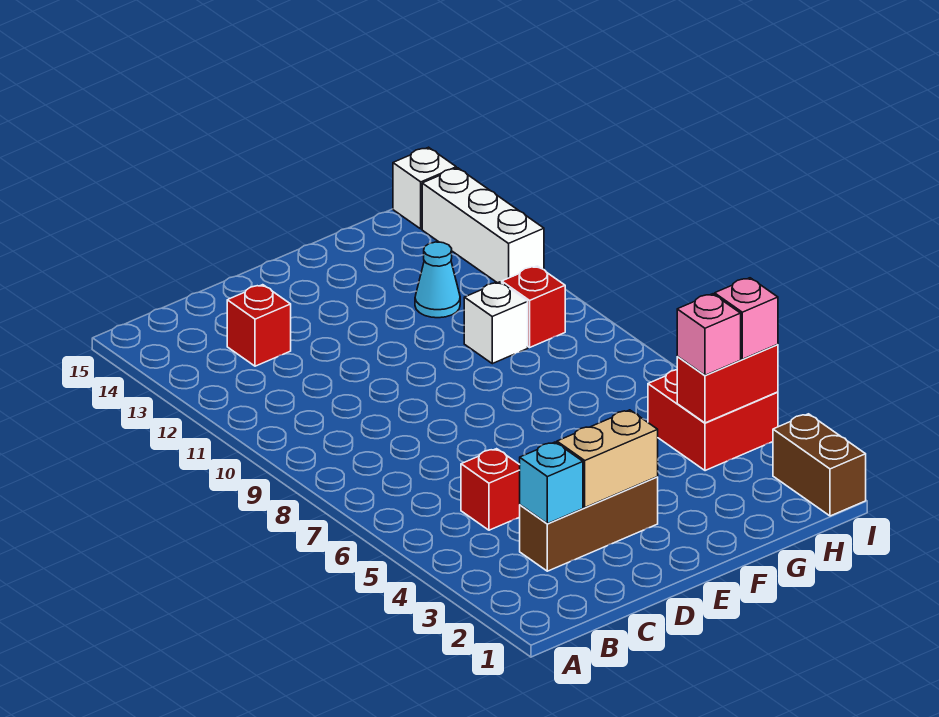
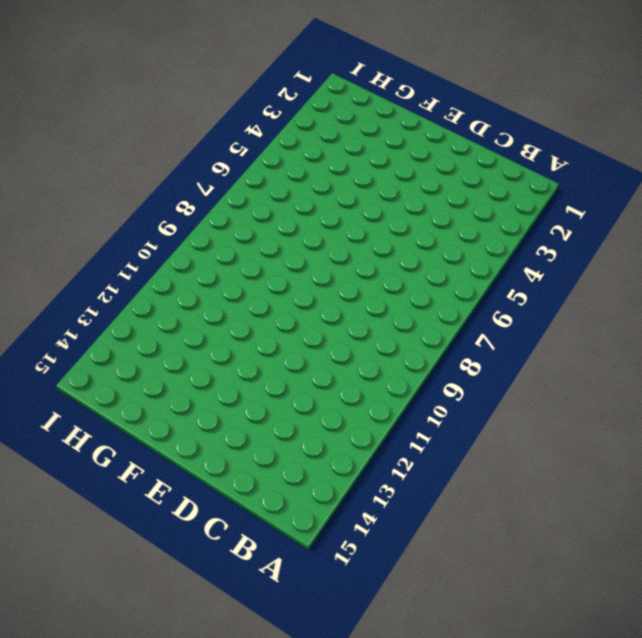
none -> brown 1x3 brick [520,477,658,571]
none -> red 1x1 brick [461,449,520,530]
none -> red 1x1 brick [227,285,291,366]

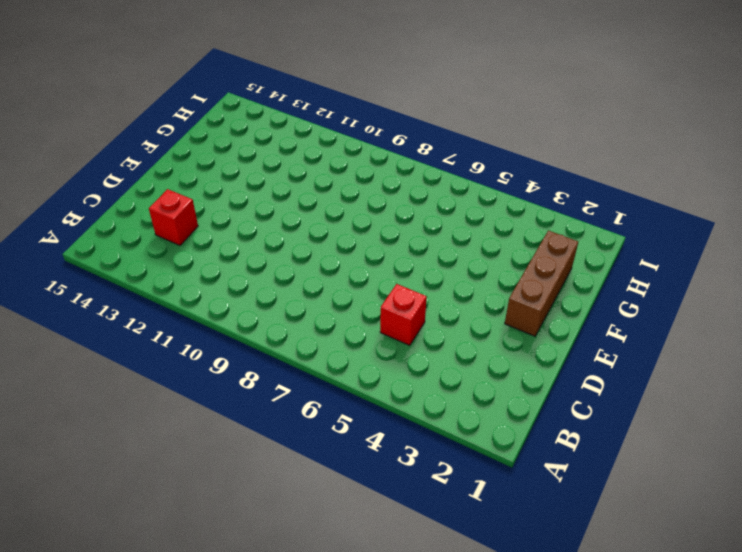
brown 1x3 brick [505,230,578,336] -> brown 1x3 brick moved to [520,477,658,571]
none -> white 1x1 brick [464,282,528,364]
none -> cyan 1x1 cone [415,242,460,318]
none -> red 2x2 brick [648,370,778,471]

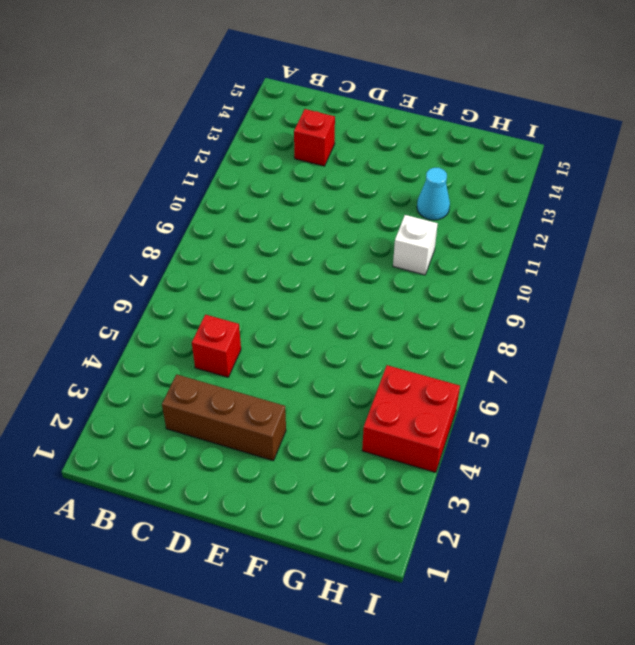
none -> red 1x1 brick [502,266,565,347]
none -> brown 1x2 brick [773,414,866,516]
none -> white 1x3 brick [422,168,544,283]

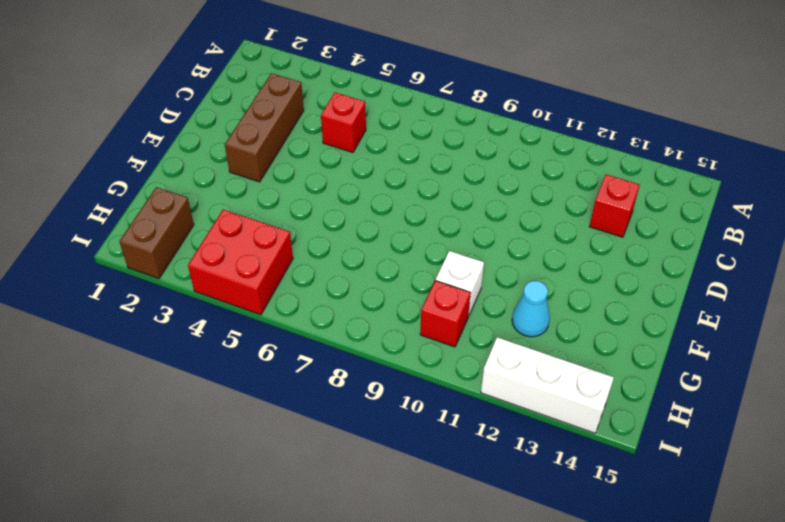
brown 1x2 brick [119,187,194,279] -> brown 1x2 brick turned to [773,414,866,516]
none -> white 1x1 brick [393,147,456,229]
none -> cyan 1x1 brick [520,442,583,524]
none -> tan 1x2 brick [557,410,658,507]

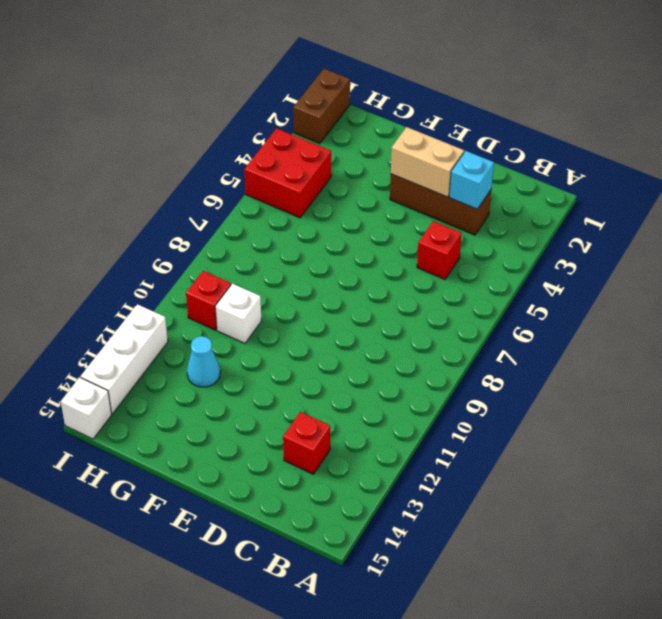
none -> red 1x2 brick [677,345,778,423]
none -> pink 1x1 brick [677,294,741,375]
none -> pink 1x1 brick [715,278,778,359]

